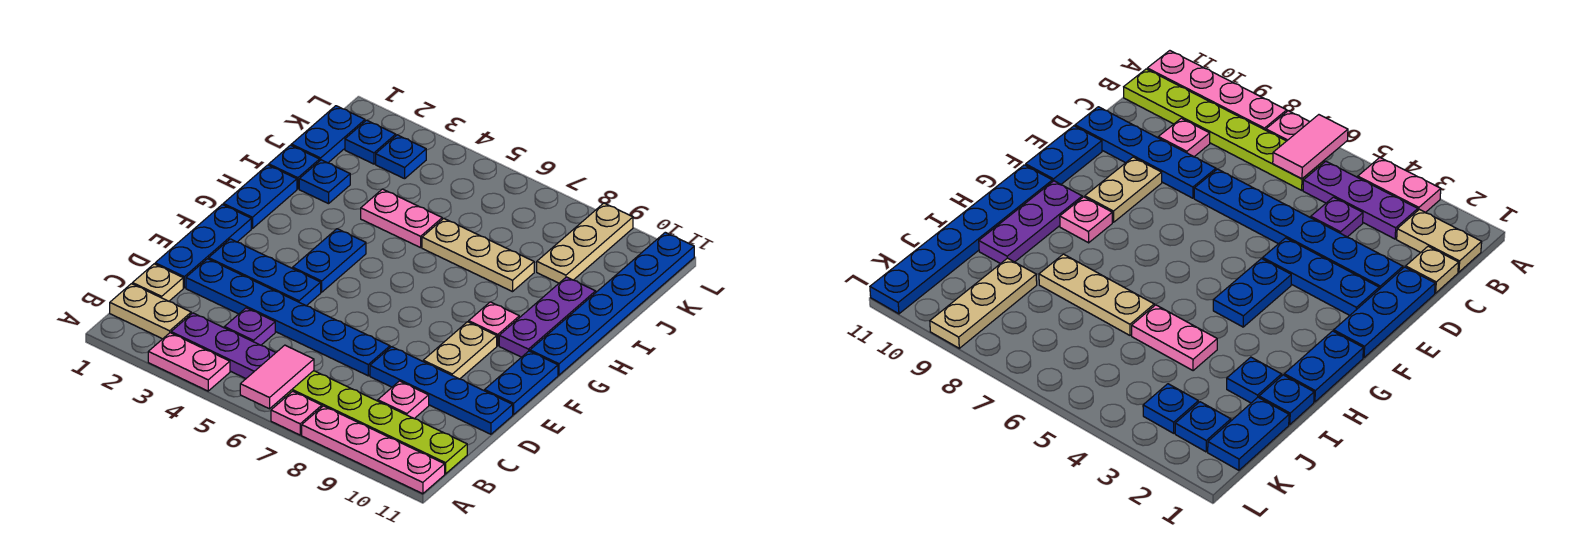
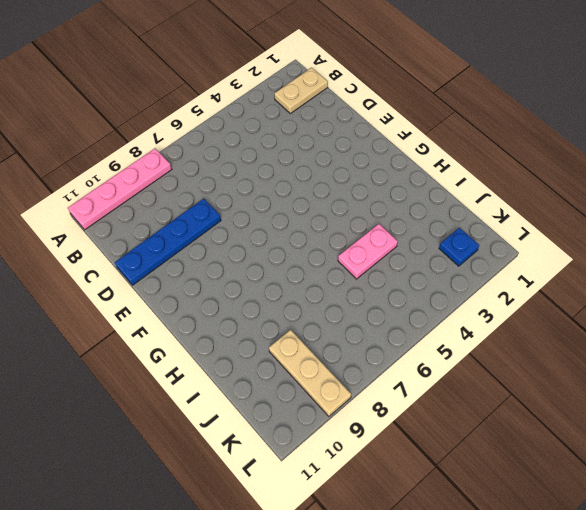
none -> pink 1x2 plate [148,333,230,391]
none -> pink 1x1 plate [271,391,322,435]
none -> purple 1x3 plate [171,313,276,379]

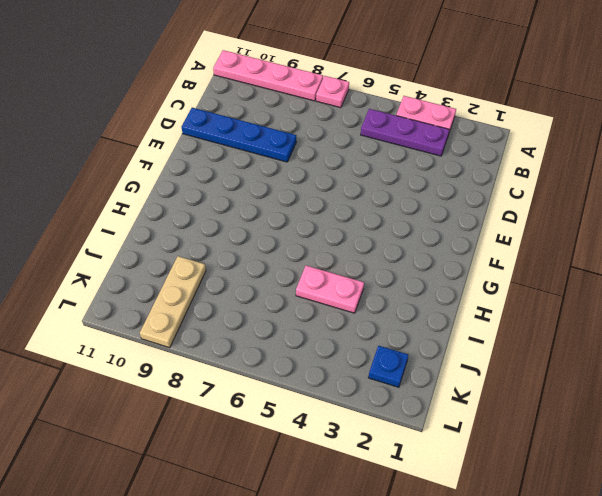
none -> tan 1x2 plate [110,284,191,339]
none -> lime 1x6 plate [284,371,467,474]
none -> tan 1x1 plate [132,264,183,301]

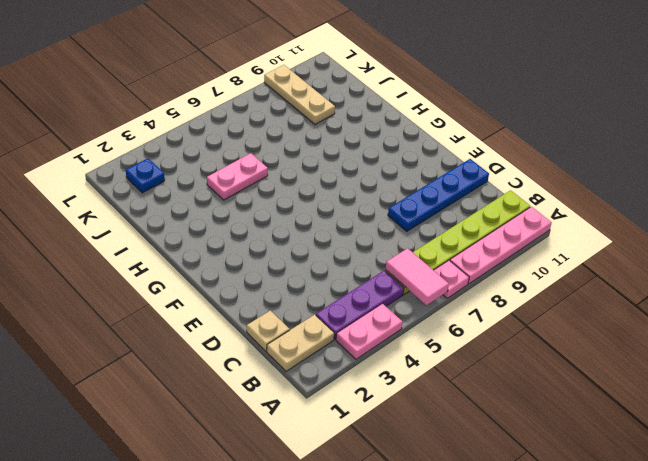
none -> purple 1x1 plate [224,308,275,345]
none -> pink 1x1 plate [378,381,429,419]
none -> blue 1x3 plate [155,205,251,288]

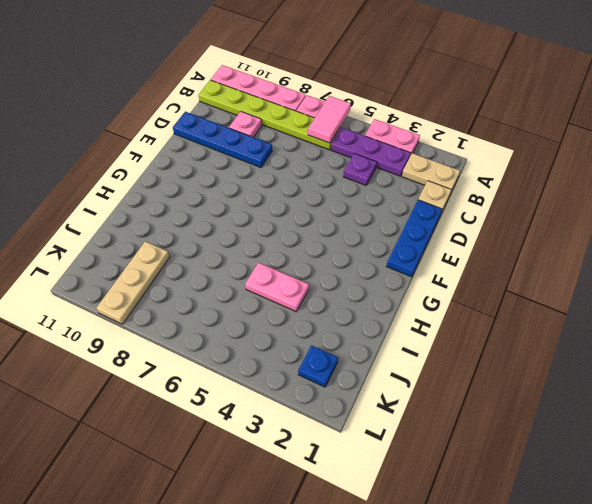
none -> blue 1x6 plate [186,259,390,376]
none -> blue 1x3 plate [209,239,321,306]
none -> tan 1x2 plate [423,322,497,379]

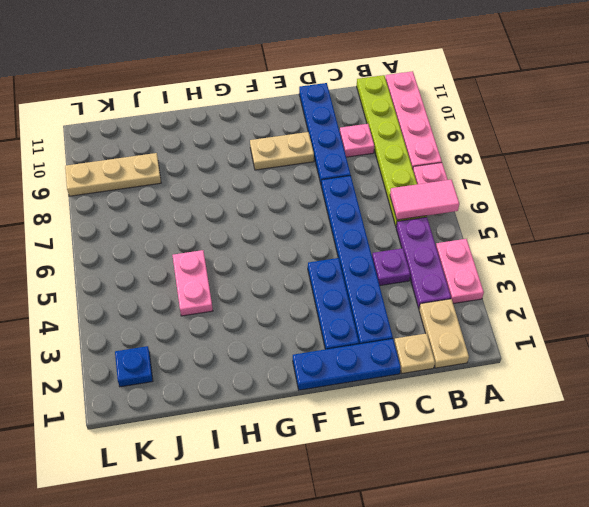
none -> blue 1x2 plate [485,351,558,415]
none -> blue 1x2 plate [293,229,366,292]
none -> blue 1x2 plate [223,165,297,229]

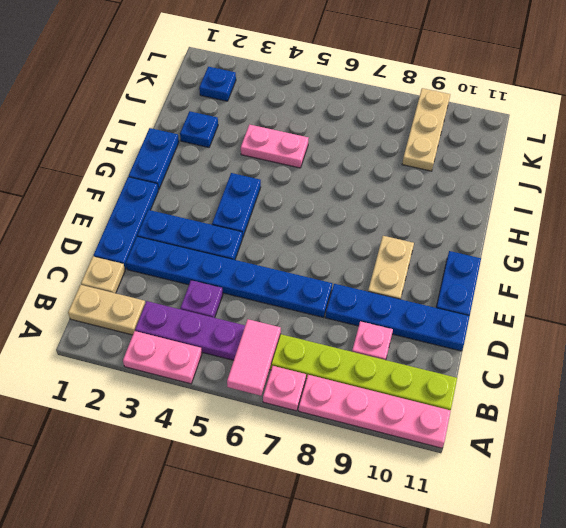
none -> pink 1x1 plate [469,302,519,346]
none -> purple 1x3 plate [499,277,596,357]
none -> blue 1x6 plate [530,232,694,375]

